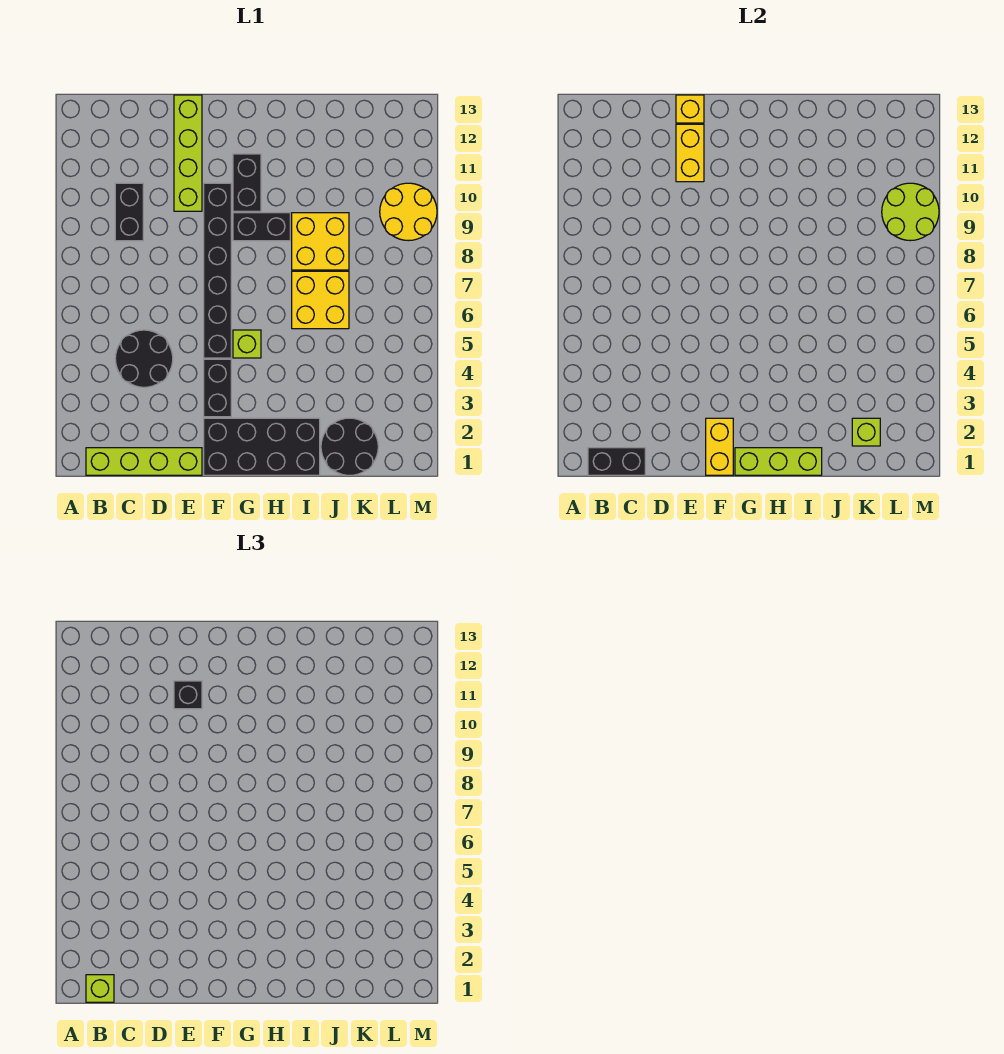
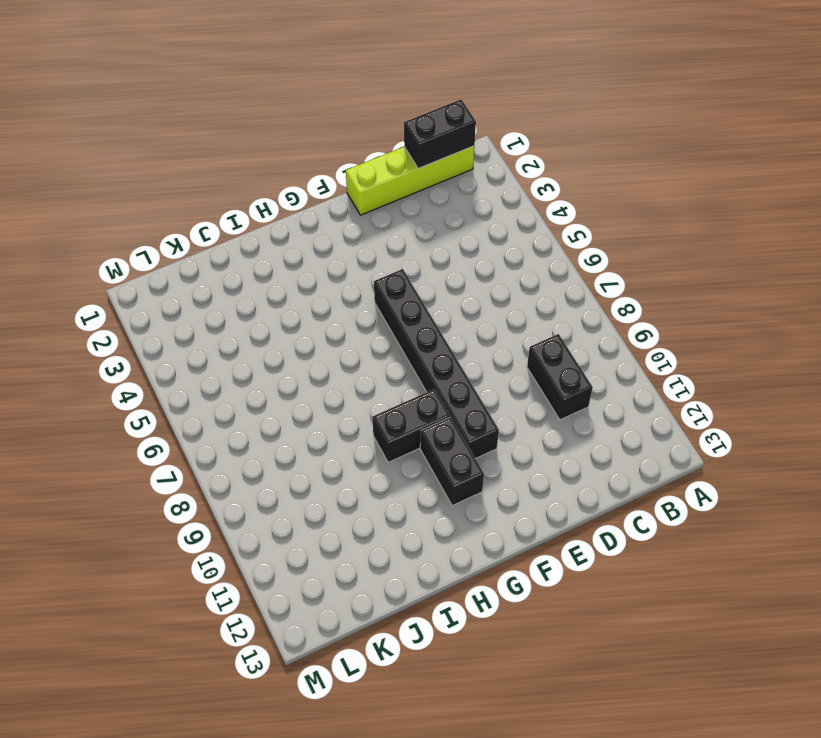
none -> black 2x2 round brick [115,330,173,387]
none -> lime 1x4 brick [174,95,202,211]
none -> black 2x4 brick [204,418,320,475]

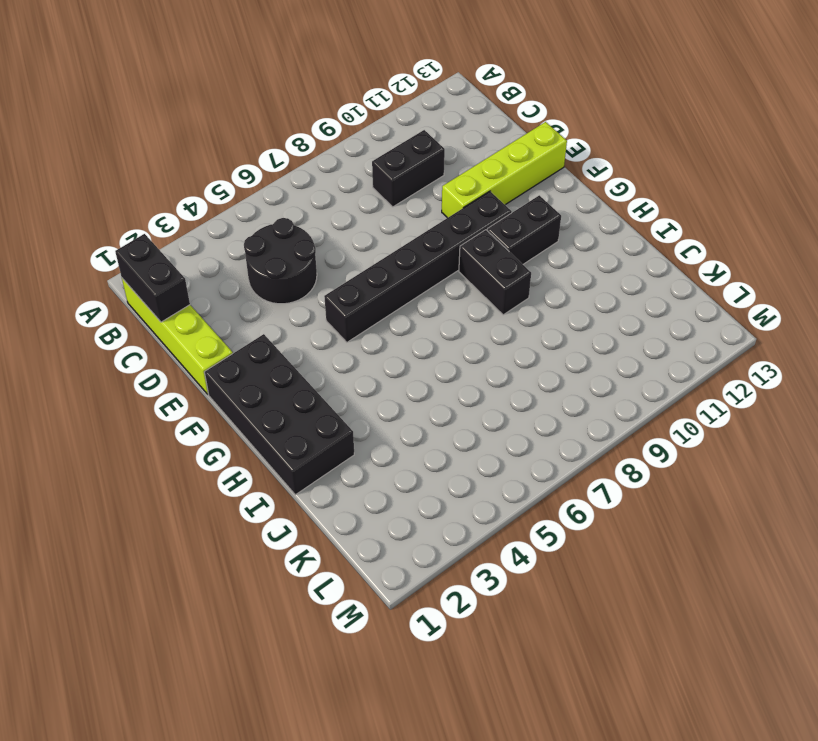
none -> black 1x2 brick [204,359,231,417]
none -> lime 1x1 brick [233,330,261,358]
none -> yellow 2x2 brick [292,271,349,329]

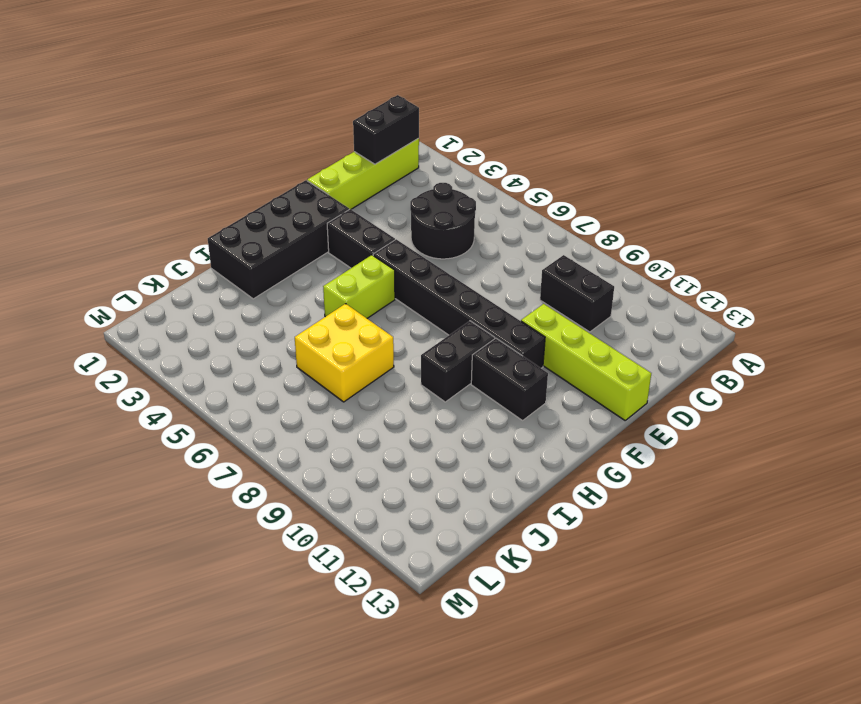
lime 1x2 brick [323,255,395,318] -> lime 1x1 brick [233,330,261,358]
none -> yellow 2x2 brick [292,213,349,270]
none -> black 2x2 round brick [321,418,378,475]
none -> yellow 2x2 round brick [380,183,437,241]

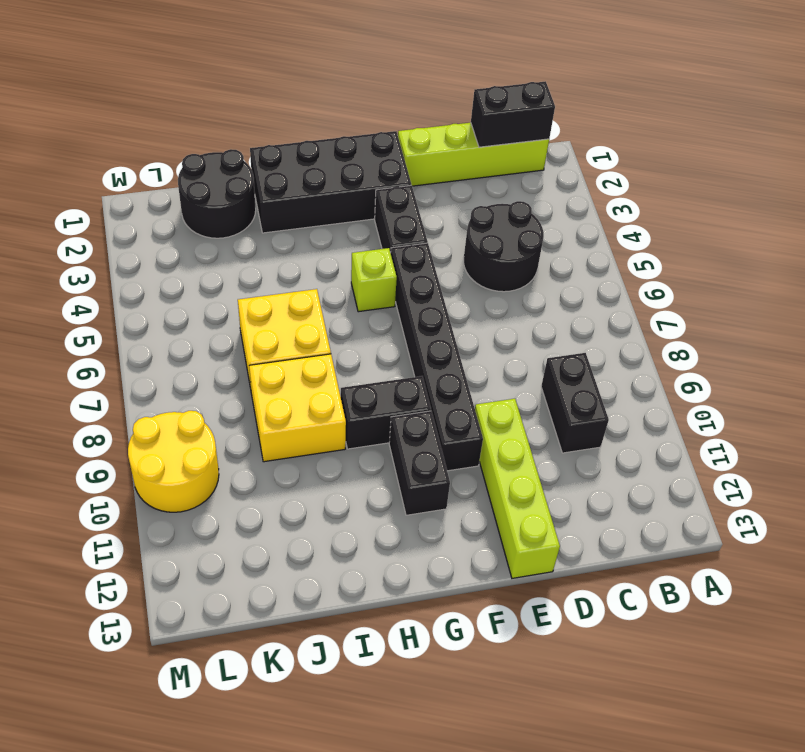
none -> yellow 1x2 brick [676,124,704,182]
none -> yellow 1x1 brick [676,95,704,123]
none -> yellow 1x2 brick [706,418,733,475]

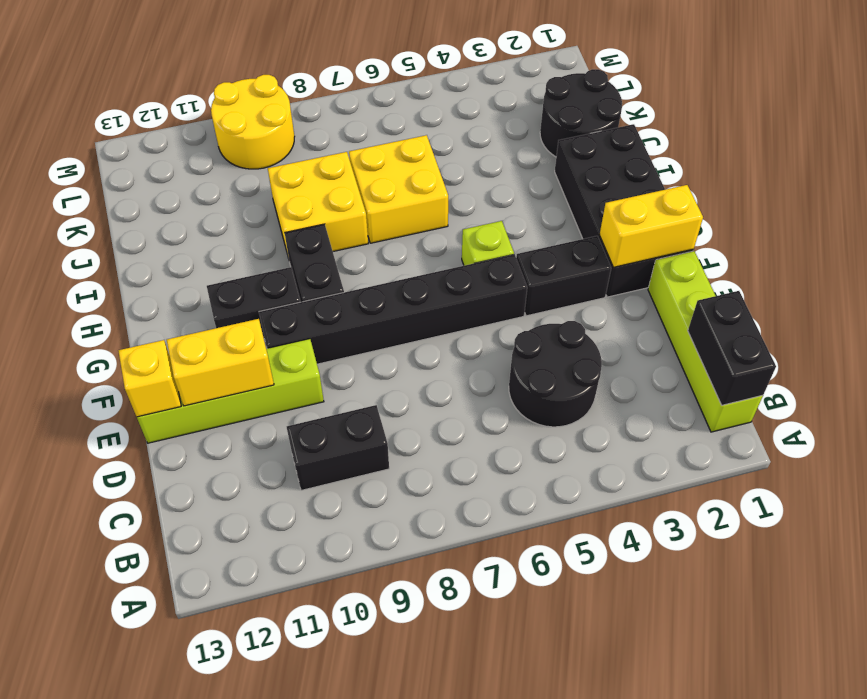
none -> lime 1x3 brick [735,448,822,475]
none -> lime 1x1 brick [852,418,880,446]
none -> lime 2x2 round brick [882,183,939,241]

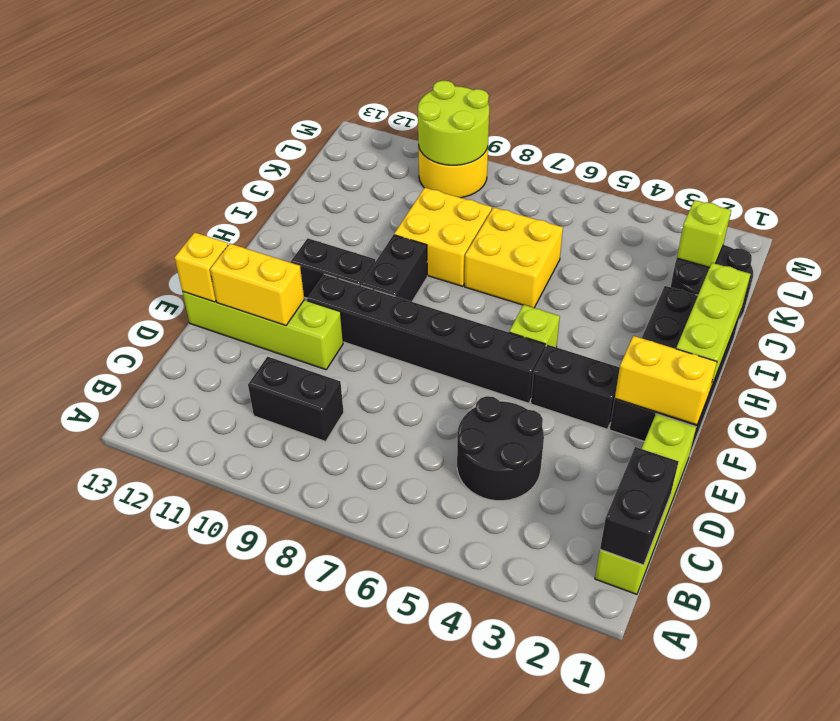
none -> lime 1x1 brick [86,975,114,1002]
none -> black 1x1 brick [174,681,202,709]

